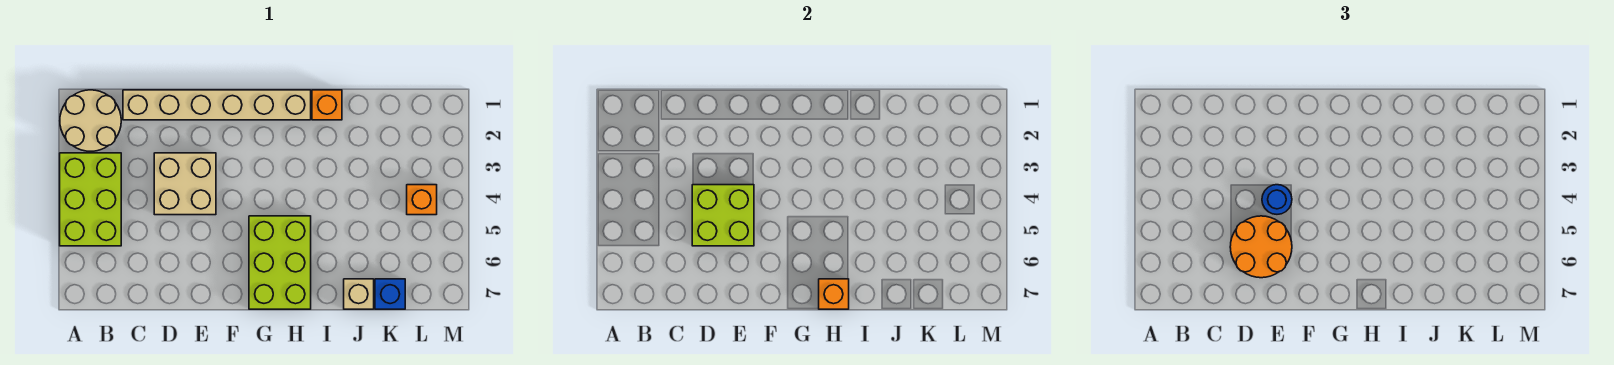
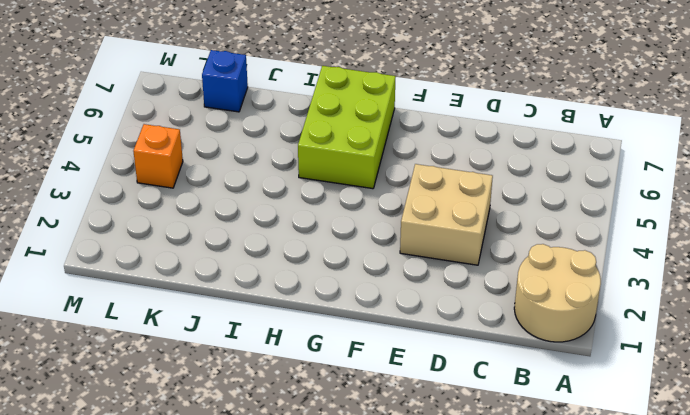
none -> lime 2x3 brick [60,153,121,246]
none -> tan 1x6 brick [123,90,311,120]
none -> orange 1x1 brick [312,90,342,120]

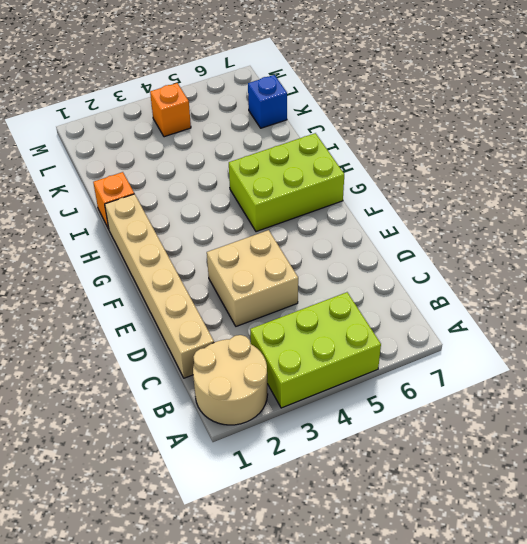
none -> tan 1x1 brick [344,279,374,309]
none -> lime 2x2 brick [692,185,754,246]
none -> orange 1x1 brick [819,279,849,309]

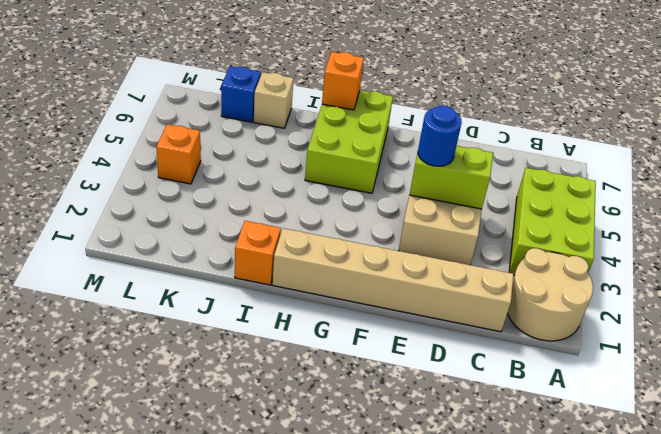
lime 1x2 brick [410,146,493,209] -> lime 2x2 brick [692,185,754,246]
none -> orange 2x2 round brick [1230,216,1292,278]

